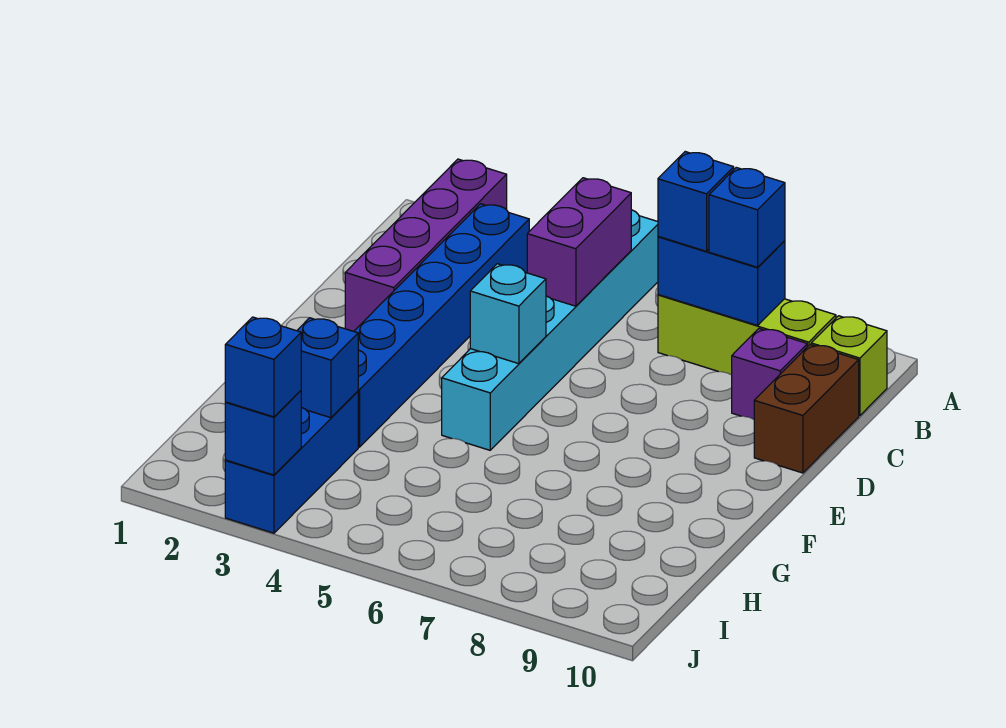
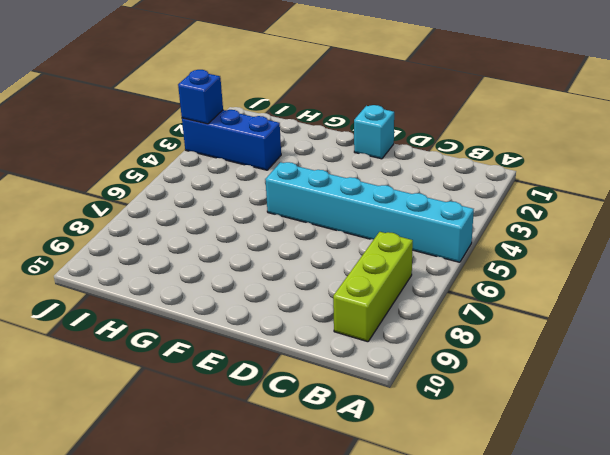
cyan 1x1 brick [354,105,394,159] -> cyan 1x1 brick moved to [470,264,546,364]
none -> purple 1x4 brick [345,159,507,331]
none -> blue 1x6 brick [354,204,529,447]
none -> lime 1x1 brick [811,316,887,416]

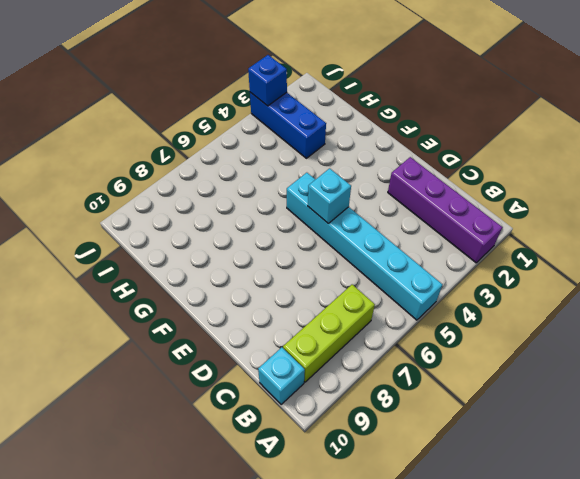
cyan 1x1 brick [258,347,305,404] -> lime 1x1 brick [811,316,887,416]
none -> blue 1x6 brick [354,204,529,447]
none -> purple 1x1 brick [732,329,807,419]
none -> brown 1x2 brick [754,345,859,473]

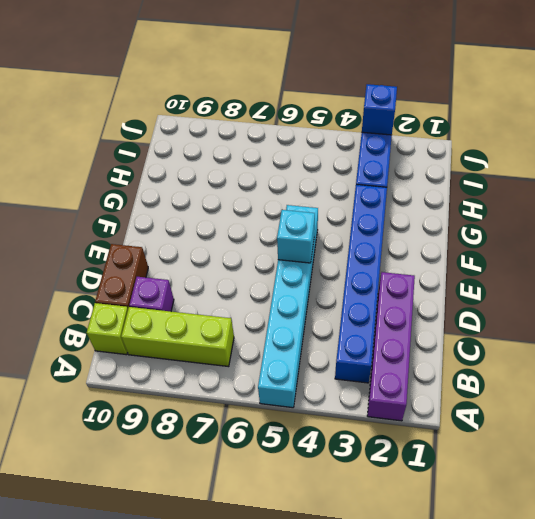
none -> purple 1x2 brick [527,178,631,306]
none -> blue 1x2 brick [658,236,785,325]
none -> blue 1x1 brick [297,318,358,418]

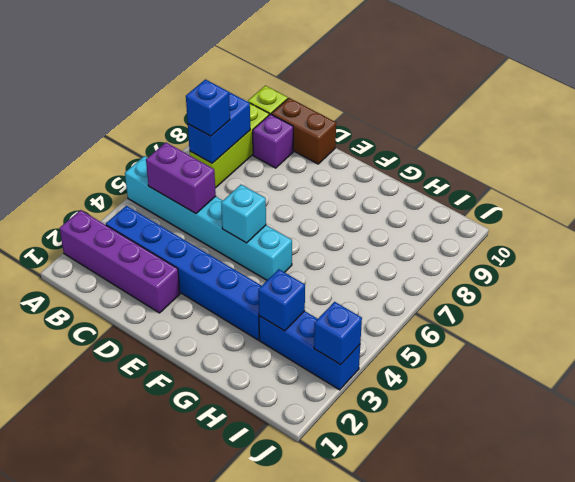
none -> blue 1x1 brick [709,168,785,267]
none -> blue 1x1 brick [225,317,301,417]

